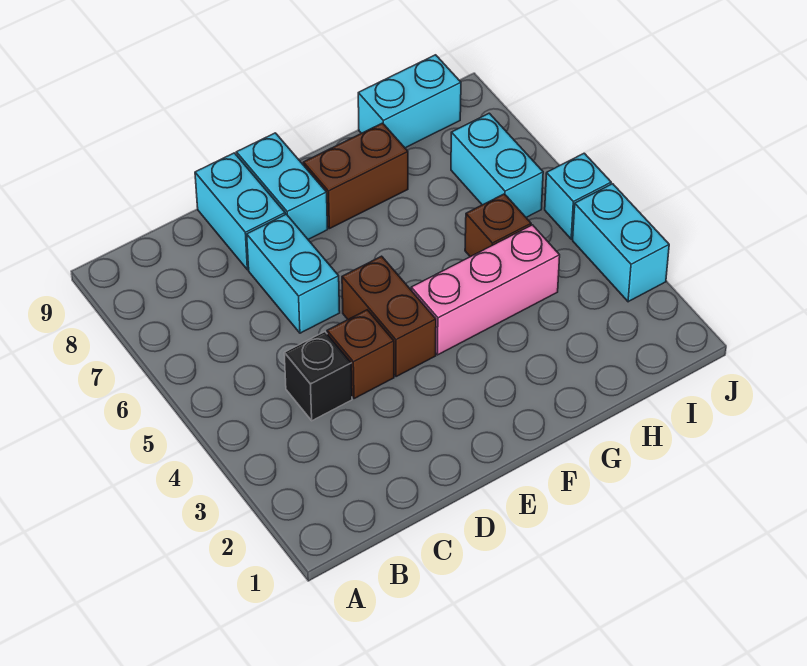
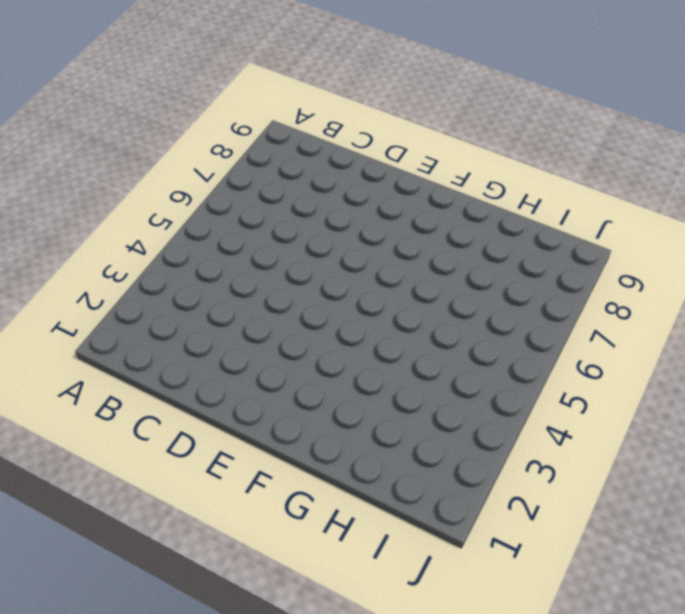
none -> black 1x1 brick [284,332,352,421]
none -> brown 1x1 brick [327,310,394,399]
none -> cyan 1x2 brick [247,214,340,333]

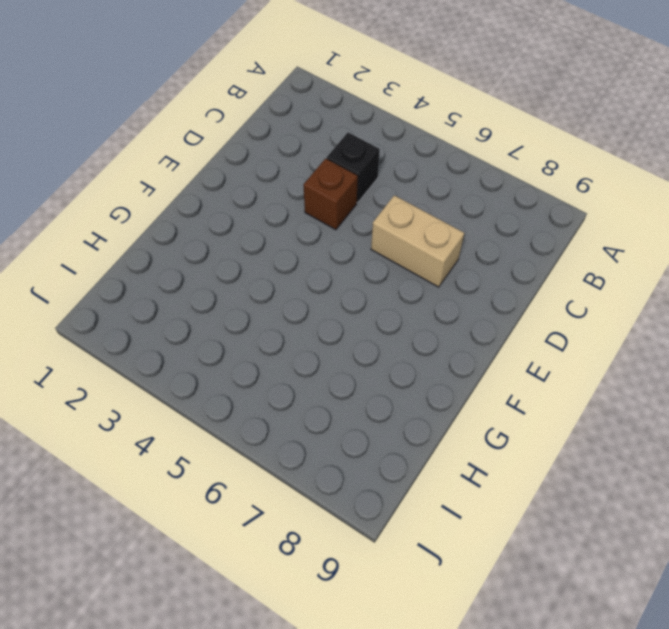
tan 1x2 brick [371,195,464,287] -> cyan 1x2 brick [247,214,340,333]
none -> cyan 1x2 brick [195,153,285,270]
none -> brown 1x2 brick [342,256,436,377]
none -> cyan 1x2 brick [236,133,328,239]

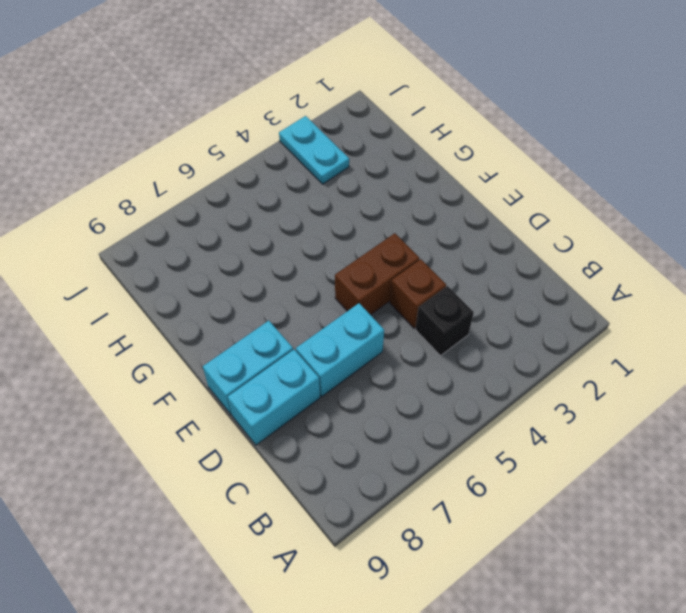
cyan 1x2 plate [279,116,349,184] -> cyan 1x2 brick [573,184,669,302]
none -> pink 1x3 brick [411,225,560,355]
none -> brown 1x2 brick [303,123,408,229]
none -> brown 1x1 brick [465,194,531,257]

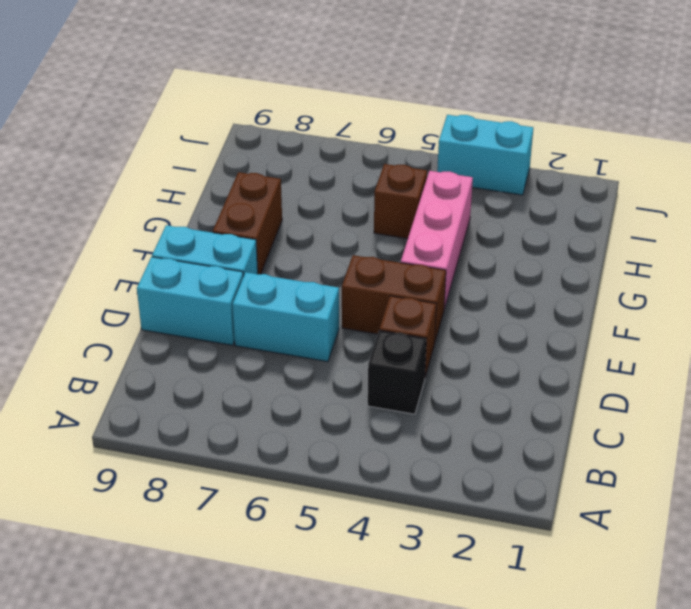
none -> cyan 1x2 brick [358,55,461,148]
none -> cyan 1x2 brick [451,113,543,217]
none -> cyan 1x1 brick [545,153,611,239]

